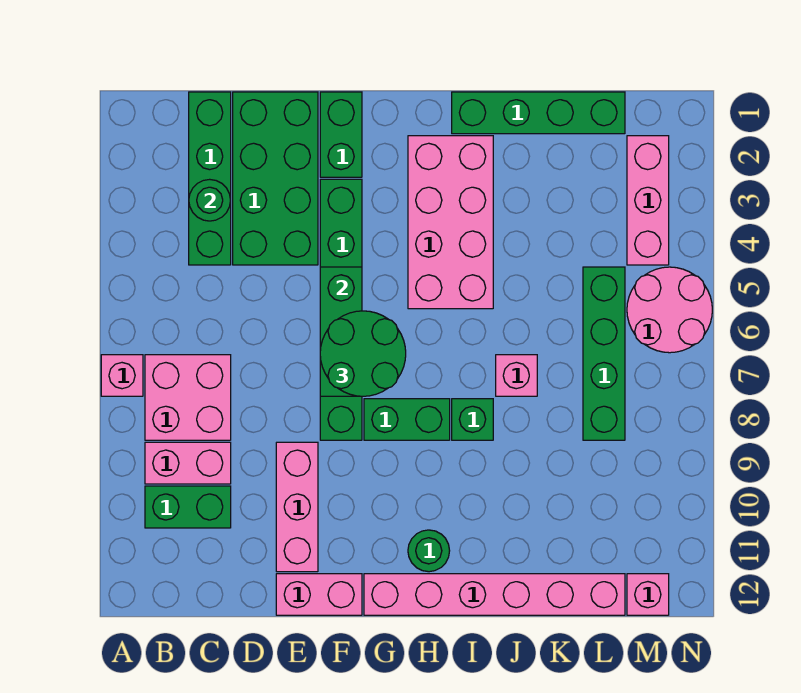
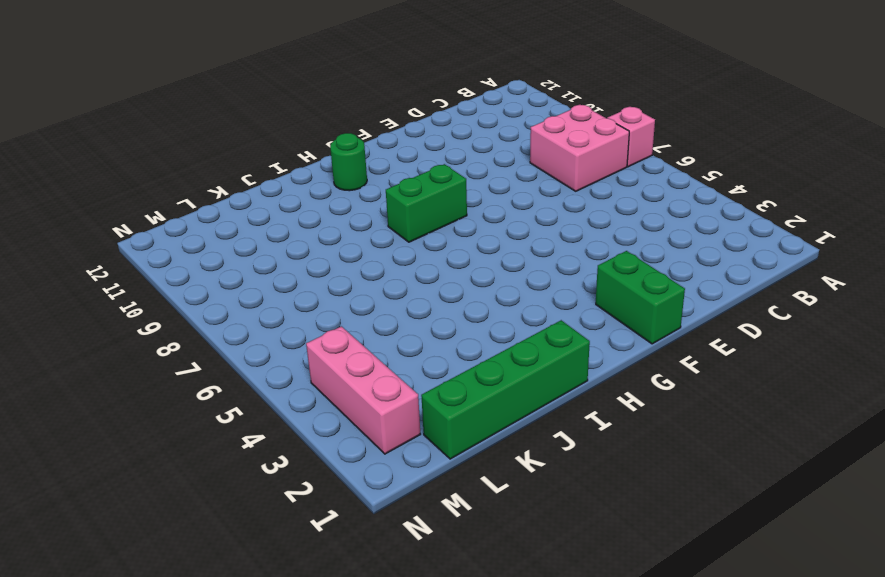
none -> pink 1x2 brick [145,442,231,484]
none -> green 1x2 brick [145,486,231,528]
none -> green 1x4 brick [189,92,231,265]

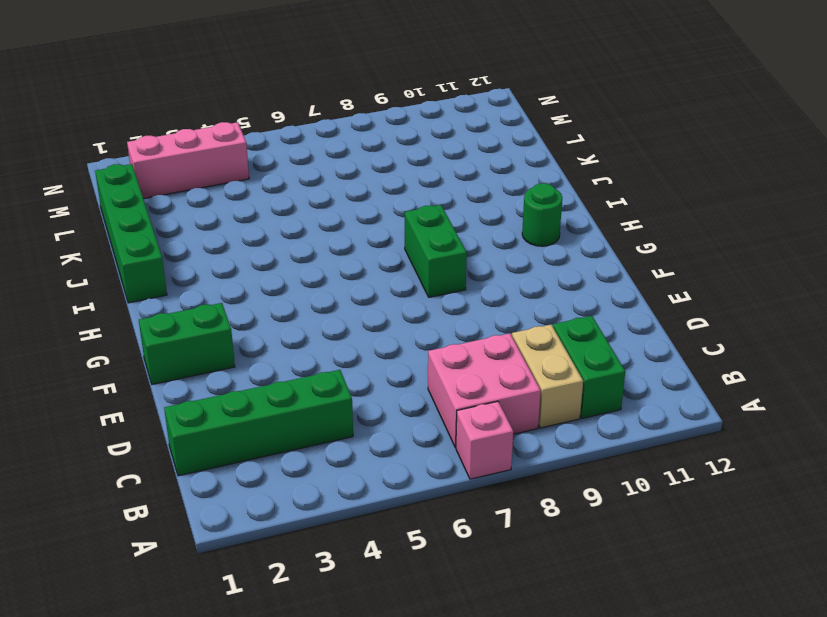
tan 1x2 brick [512,325,583,428] -> pink 1x2 brick [145,442,231,484]
none -> green 2x4 brick [233,92,318,265]
none -> pink 1x3 brick [276,442,318,572]
none -> pink 1x2 brick [276,574,362,615]

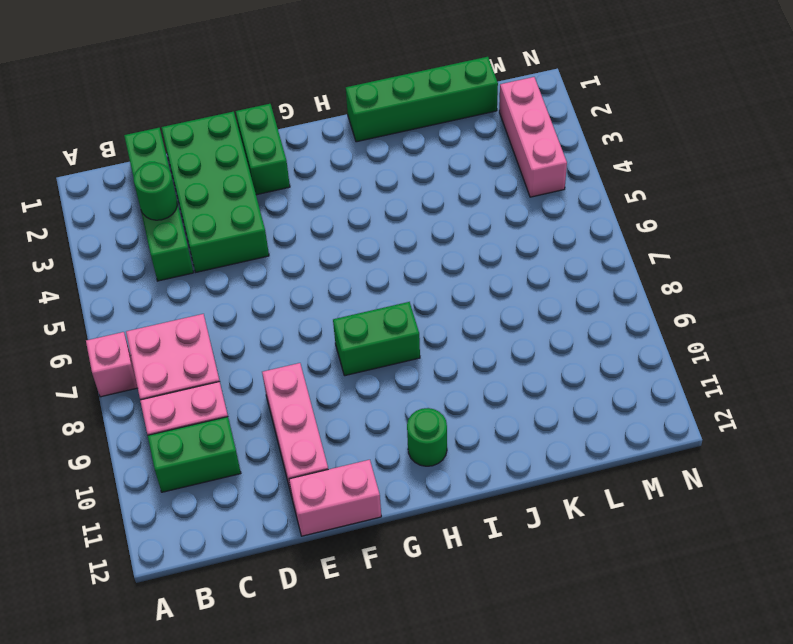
none -> green 1x6 brick [320,179,362,440]
none -> pink 1x6 brick [364,574,625,615]
none -> pink 2x4 brick [408,136,493,309]

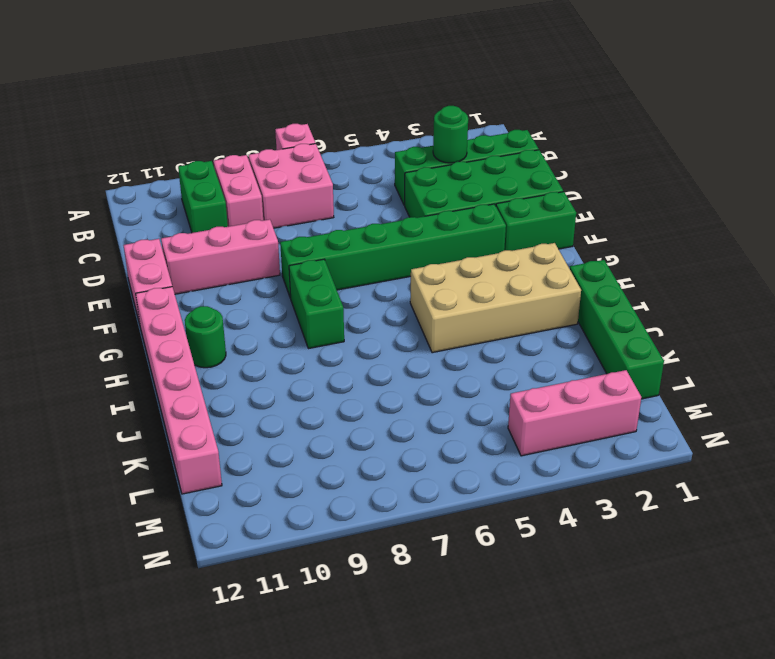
tan 2x4 brick [410,243,581,353] -> pink 2x4 brick [408,136,493,309]
none -> green 1x1 brick [452,399,493,440]
none -> pink 1x1 brick [496,355,537,396]
none -> green 1x4 brick [583,267,625,440]

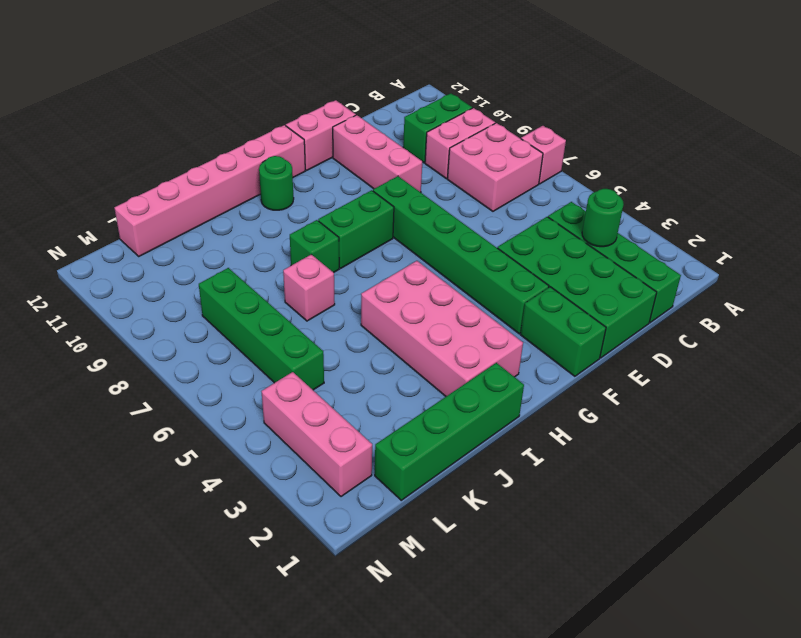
none -> pink 2x2 round brick [627,267,712,353]
none -> pink 1x1 brick [627,574,669,615]
none -> green 1x3 brick [320,267,362,396]

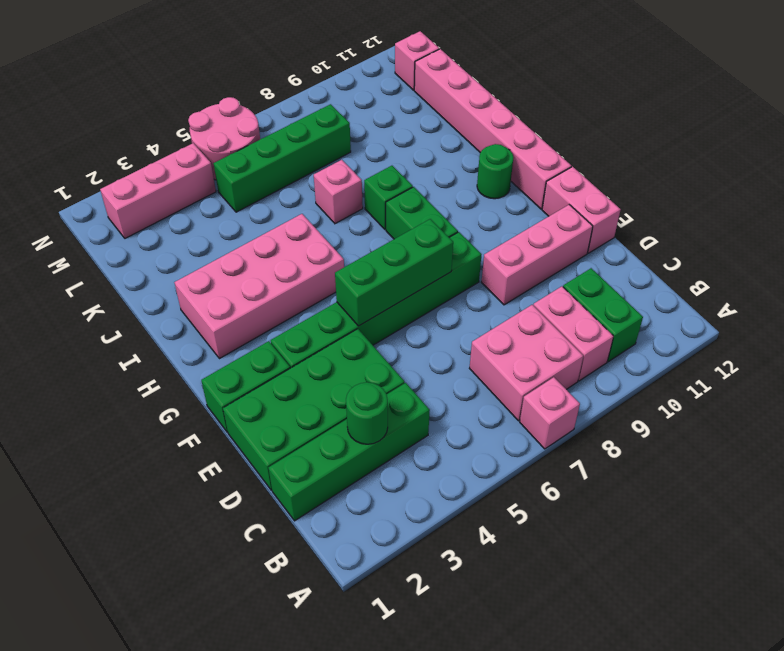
none -> green 1x4 brick [452,92,625,134]
none -> green 2x2 round brick [320,311,406,396]

